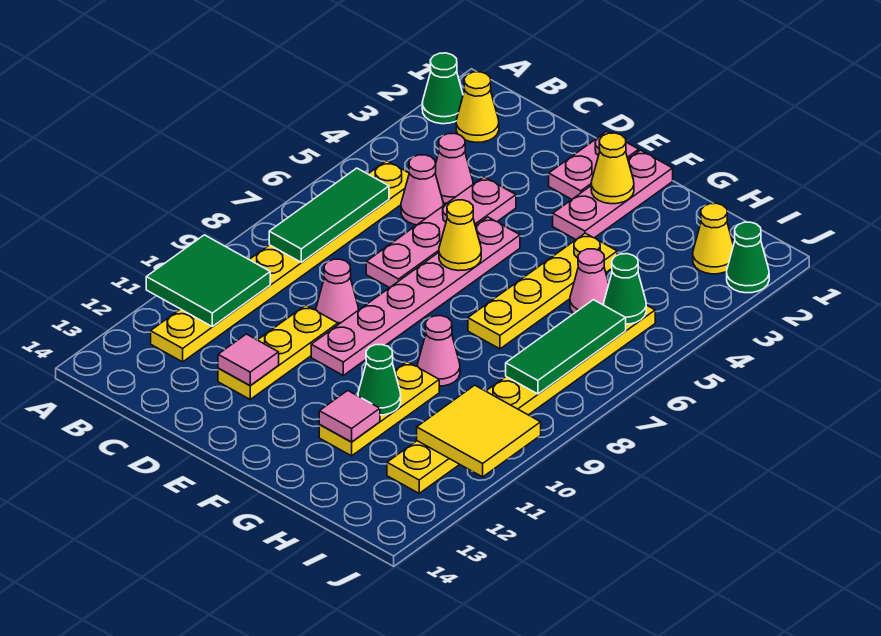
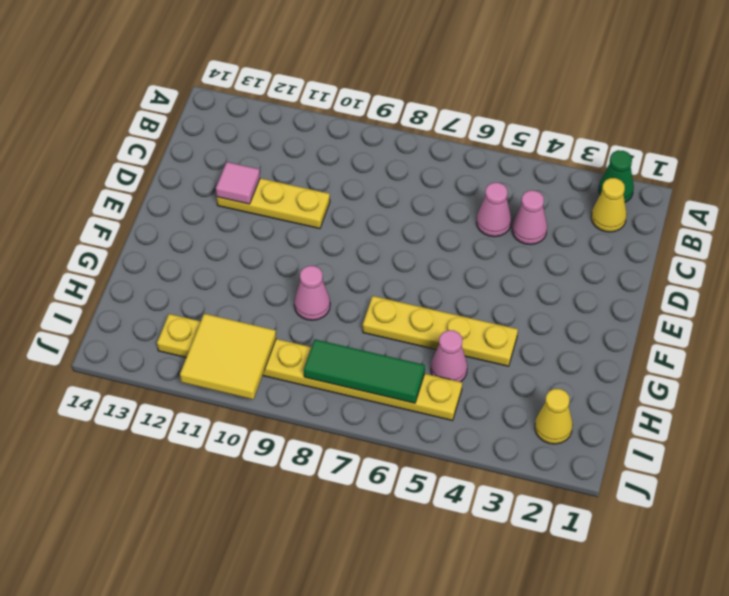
none -> yellow 1x8 plate [151,161,409,362]
none -> pink 1x4 plate [366,177,516,288]
none -> pink 1x1 cone [316,259,359,325]

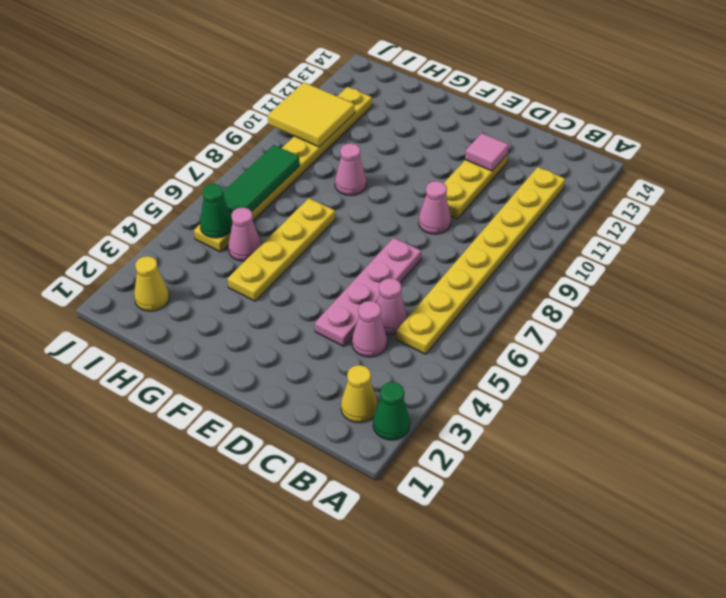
none -> pink 1x2 plate [549,131,639,199]
none -> pink 1x6 plate [311,217,520,375]
none -> pink 1x3 plate [553,150,673,239]

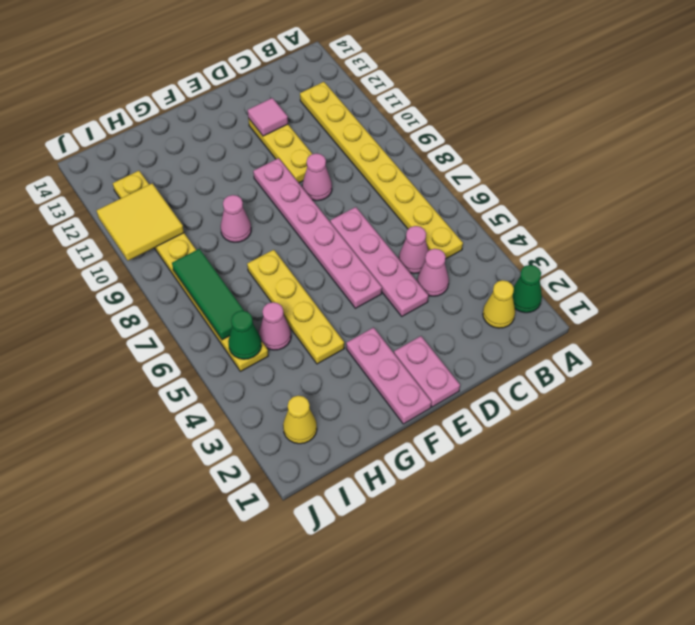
none -> yellow 1x3 plate [319,362,439,456]
none -> green 1x1 cone [727,222,769,293]
none -> green 2x2 tile [146,235,270,326]

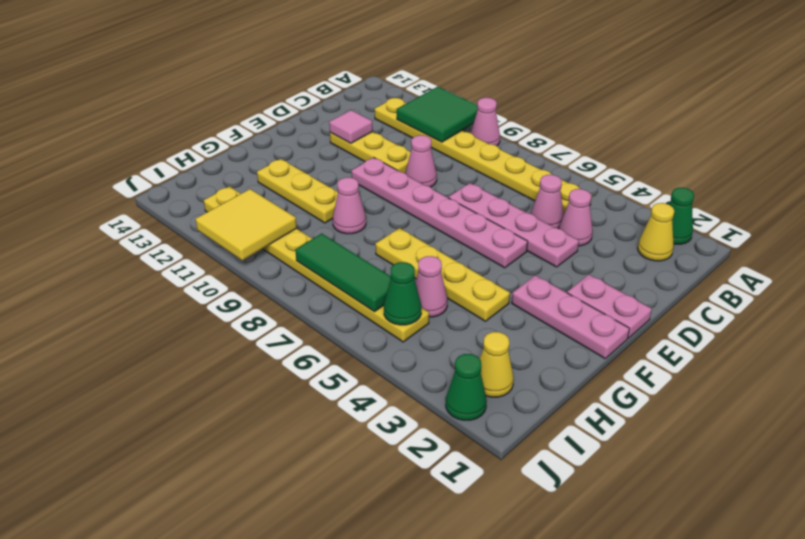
pink 1x1 cone [471,98,500,146] -> none
none -> green 1x3 tile [269,168,389,262]
none -> yellow 1x1 cone [439,200,481,271]
none -> yellow 1x1 cone [591,133,634,204]

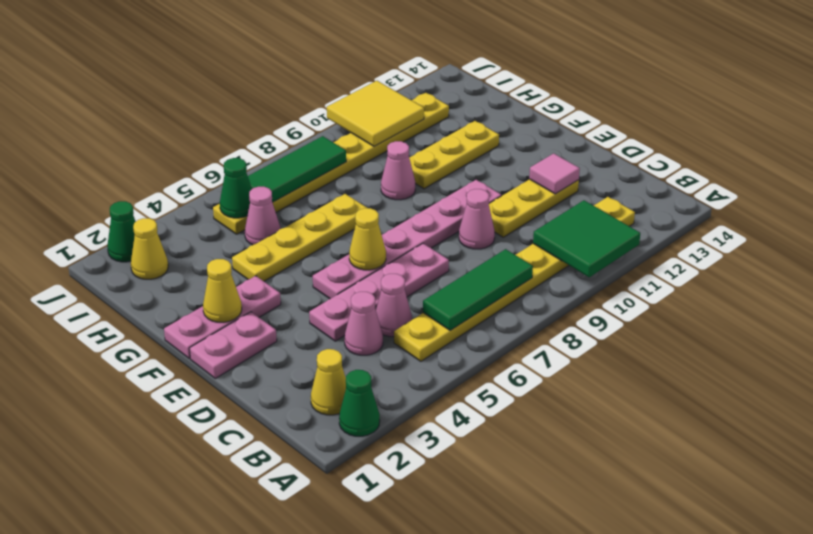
none -> green 1x1 cone [358,345,401,415]
none -> pink 1x1 tile [319,391,380,442]

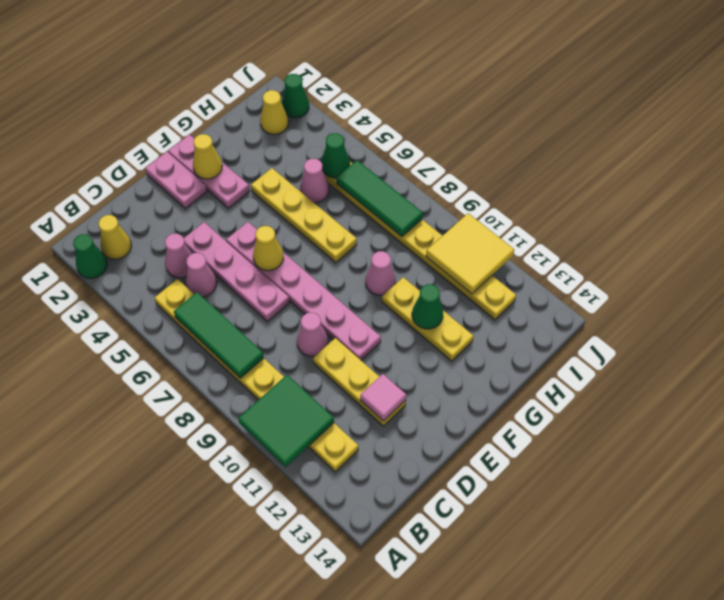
none -> pink 1x1 tile [319,391,380,442]

